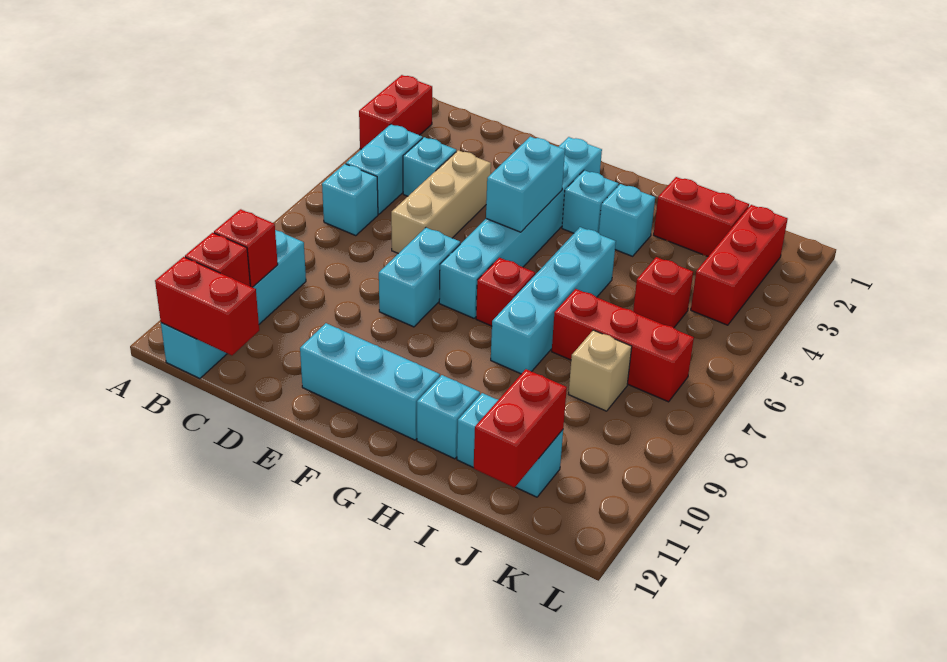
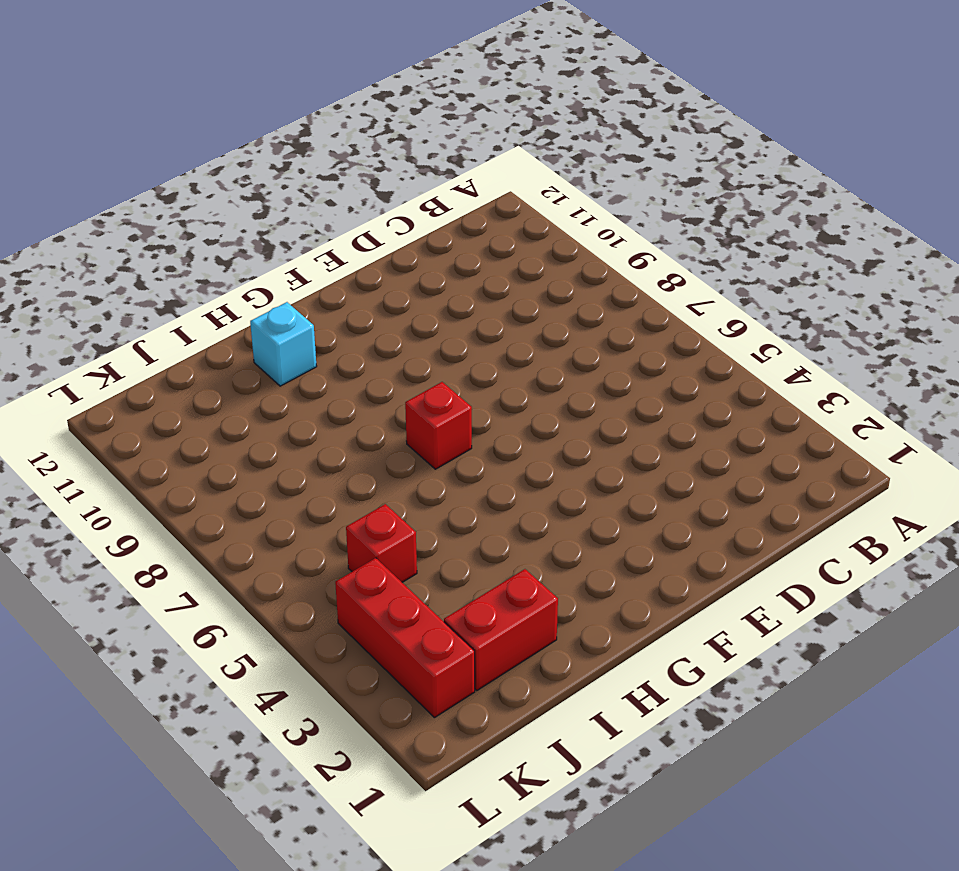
none -> red 1x2 brick [359,75,432,149]
none -> cyan 1x2 brick [346,124,422,214]
none -> cyan 1x1 brick [322,164,378,236]

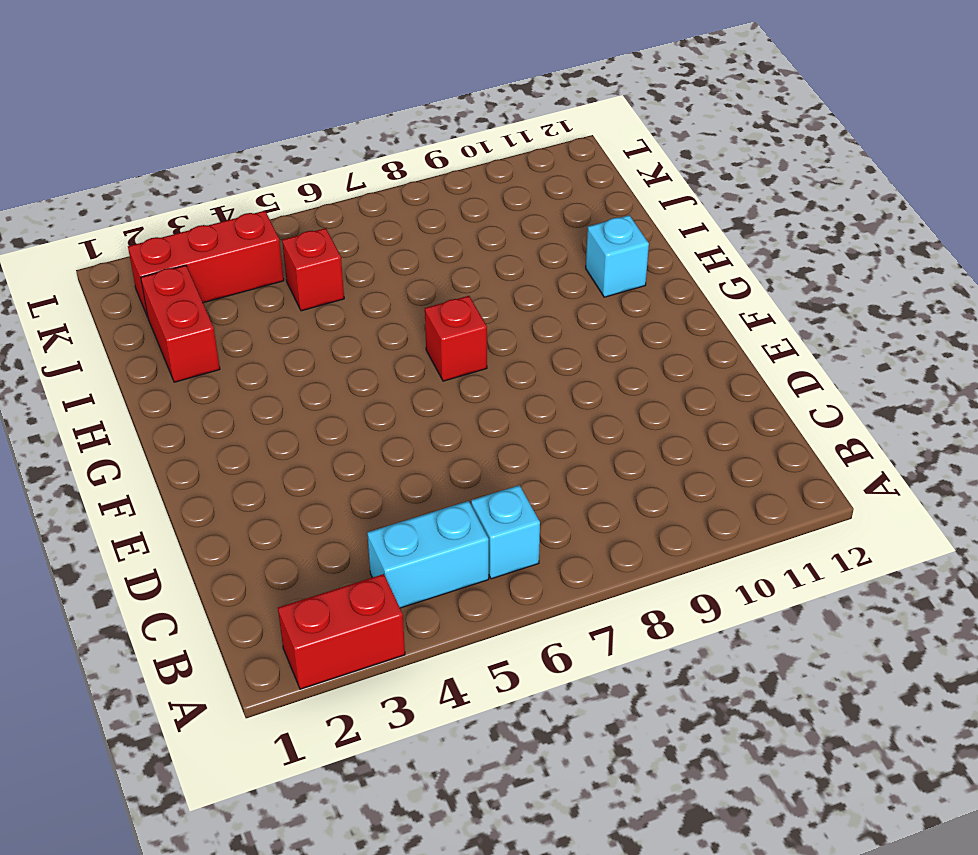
none -> cyan 1x4 brick [161,230,306,379]
none -> cyan 1x1 brick [403,137,456,196]
none -> tan 1x3 brick [391,150,491,254]

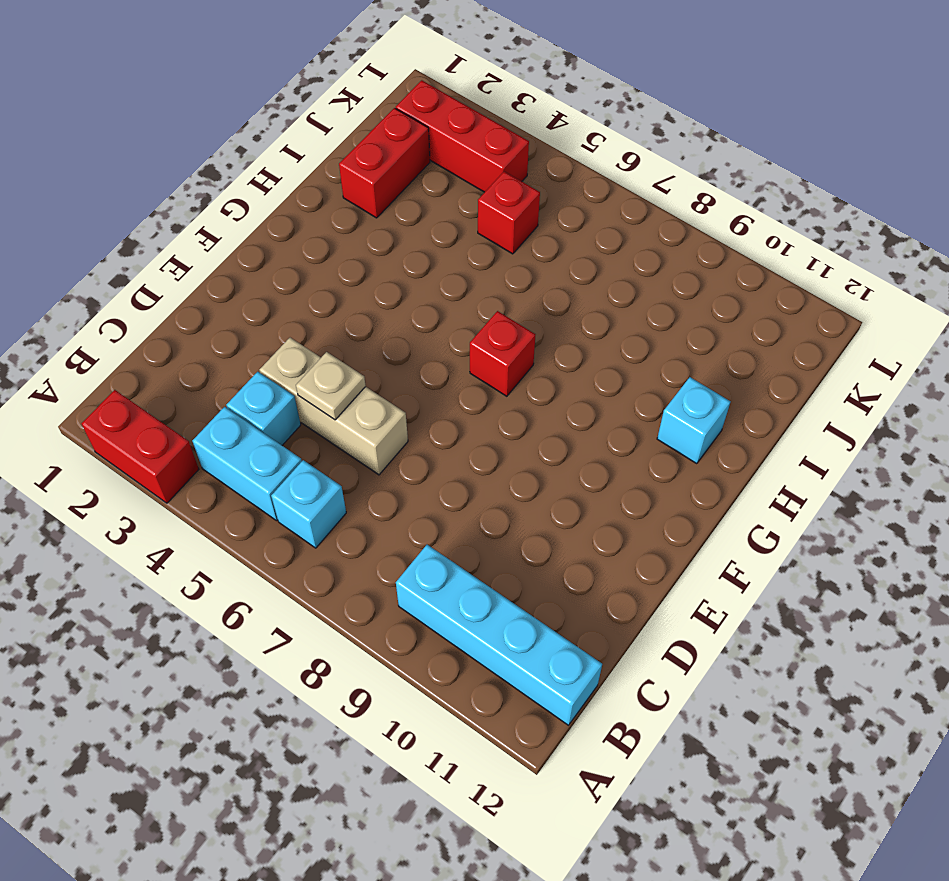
tan 1x1 plate [296,352,366,420] -> none
none -> cyan 1x2 brick [379,228,460,327]
none -> cyan 1x3 brick [300,323,440,440]
none -> cyan 1x6 brick [439,137,602,318]

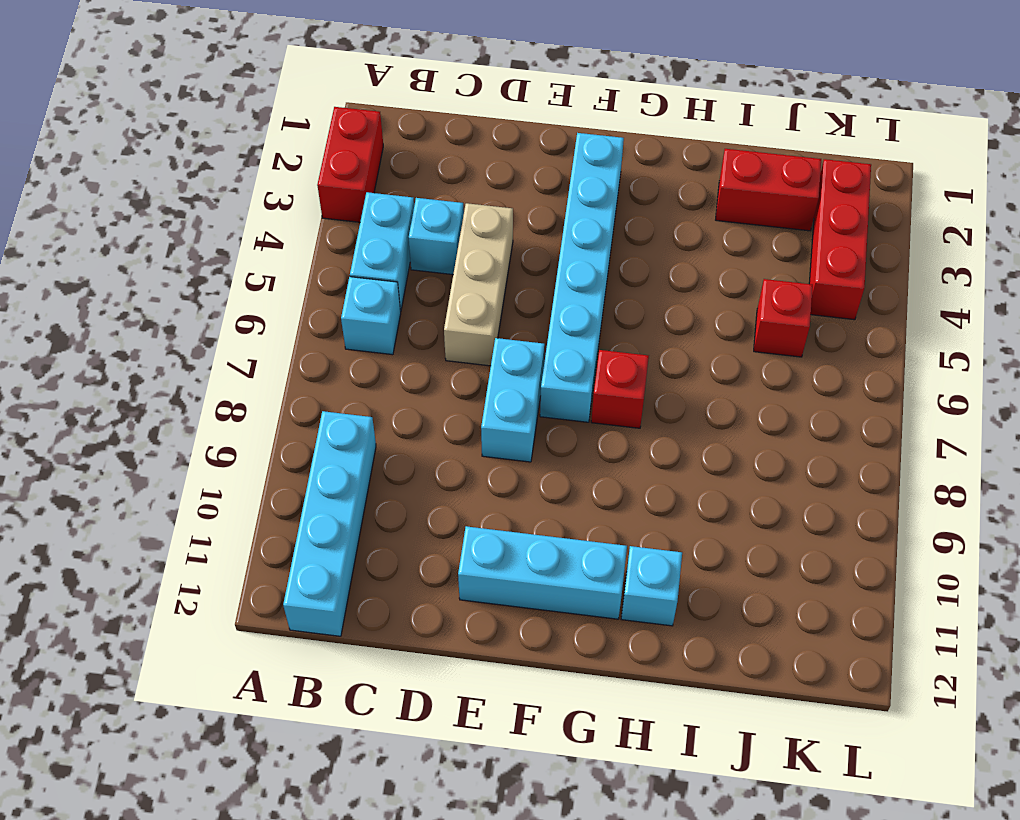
none -> cyan 1x1 brick [562,170,618,233]
none -> cyan 1x1 brick [599,184,655,256]
none -> cyan 1x4 brick [491,227,616,374]

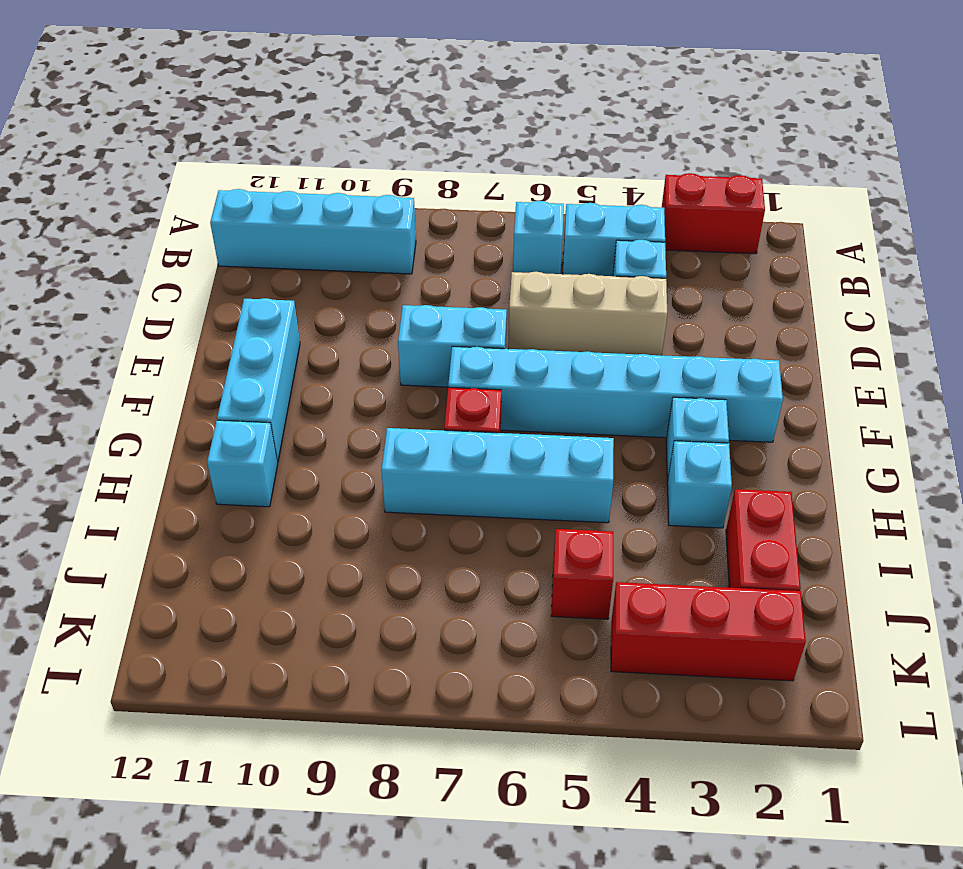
none -> red 1x3 brick [552,289,694,402]
none -> cyan 1x2 brick [457,393,563,497]
none -> tan 1x1 brick [569,330,632,411]

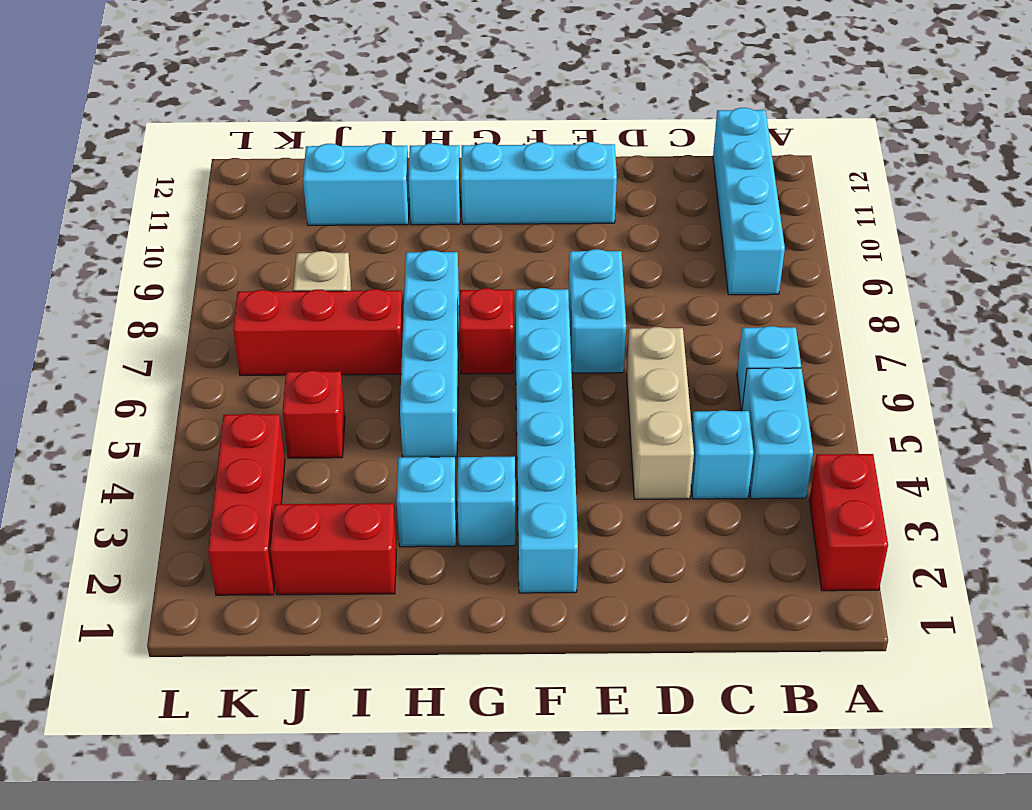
none -> red 1x1 brick [214,209,278,287]
none -> red 1x1 brick [185,233,250,286]
none -> red 1x2 brick [155,257,259,355]

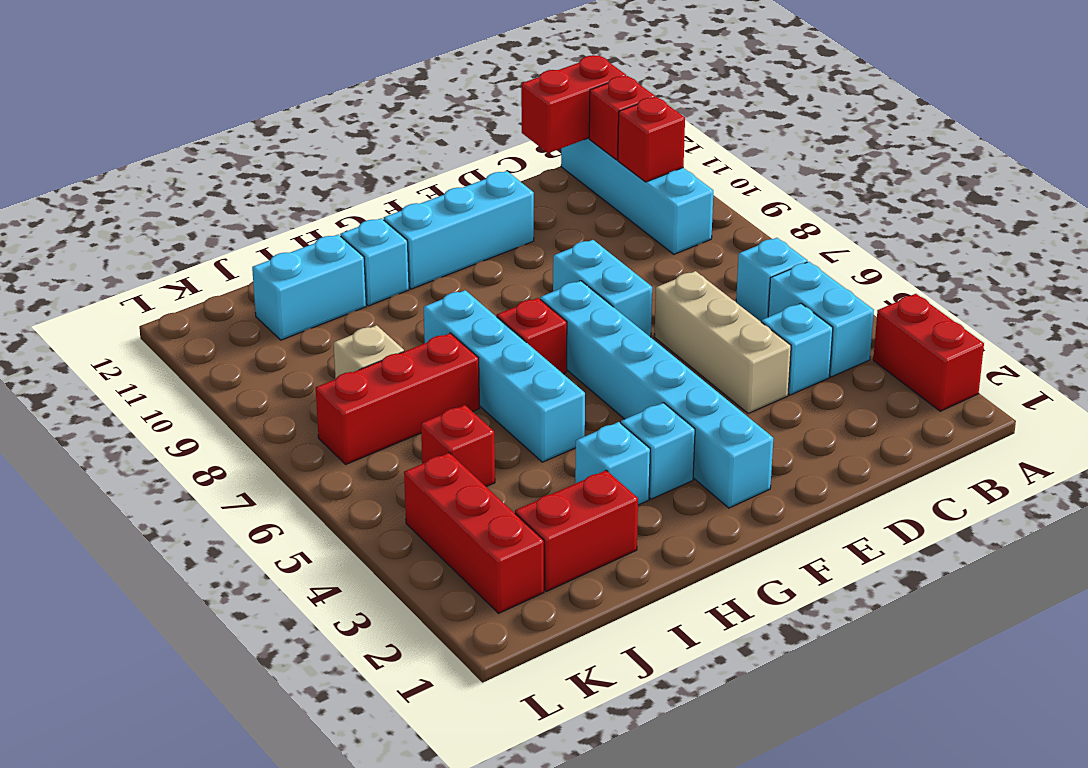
none -> cyan 1x2 brick [486,137,565,232]
none -> red 1x2 brick [474,369,567,488]

